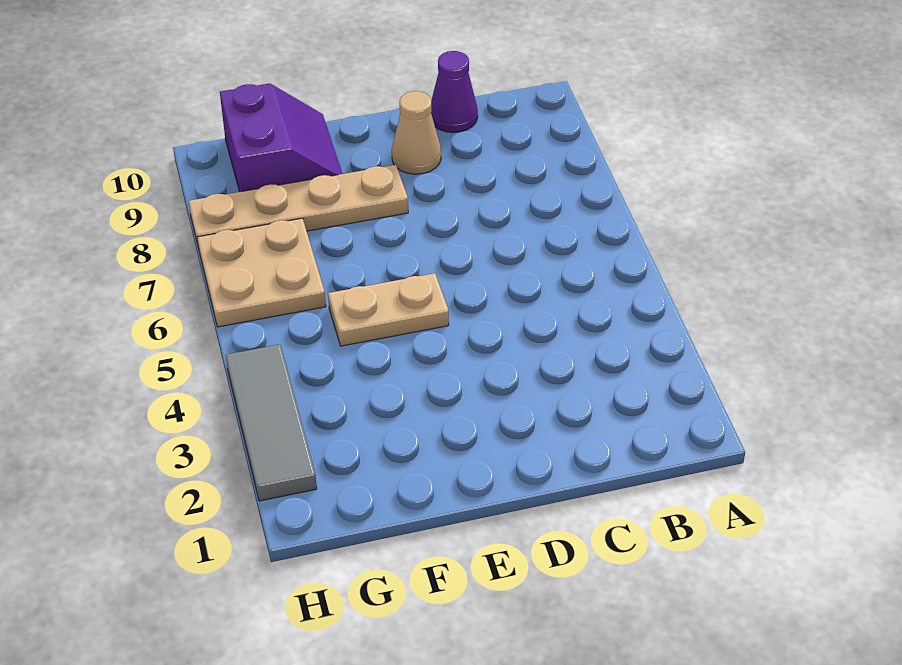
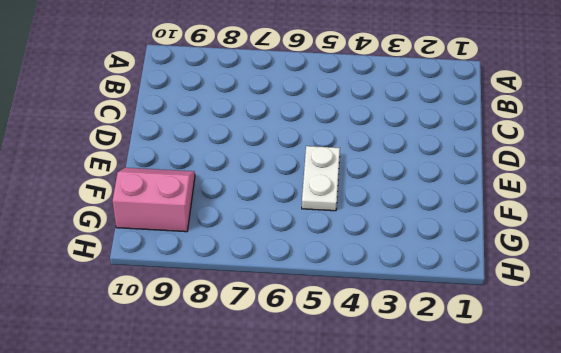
white 1x2 plate [302,146,340,211] -> tan 1x2 plate [328,273,449,346]
pink 2x2 slope [113,168,195,232] -> purple 2x2 slope [220,83,342,192]
none -> purple 1x1 cone [431,51,478,133]
none -> tan 1x1 cone [392,91,441,174]

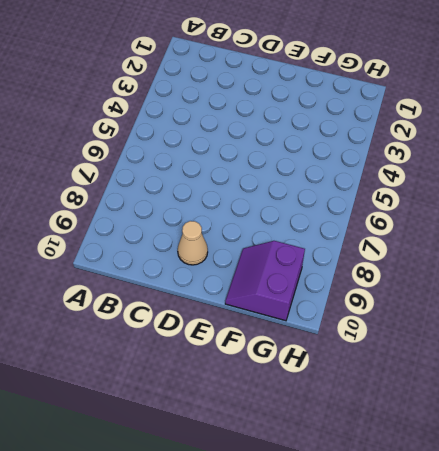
none -> purple 1x1 cone [431,51,478,133]
none -> tan 1x2 plate [328,273,449,346]

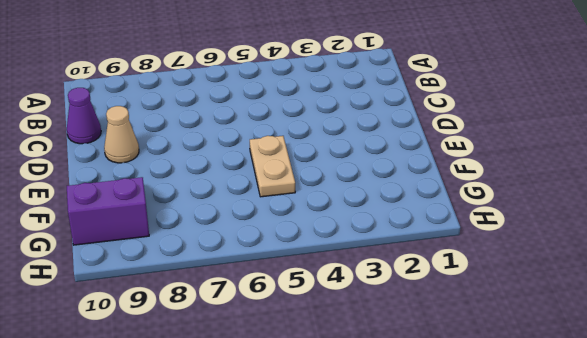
none -> tan 1x4 plate [189,165,408,247]
none -> tan 2x2 plate [197,218,326,327]

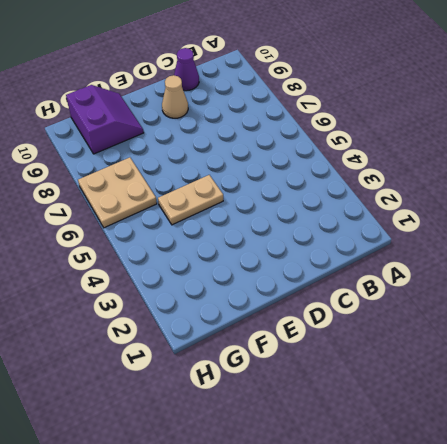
none -> tan 1x4 plate [189,165,408,247]
none -> grey 1x3 tile [226,344,317,501]

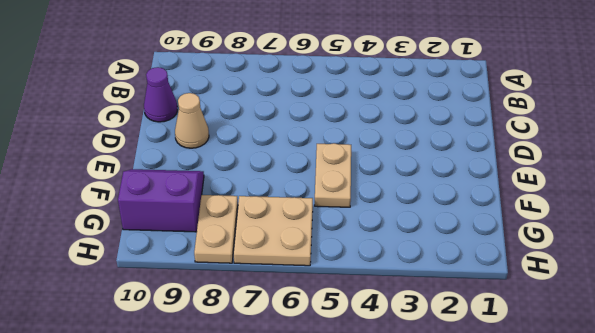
tan 1x2 plate [194,195,238,263] -> tan 1x4 plate [189,165,408,247]
none -> grey 1x3 tile [226,344,317,501]

